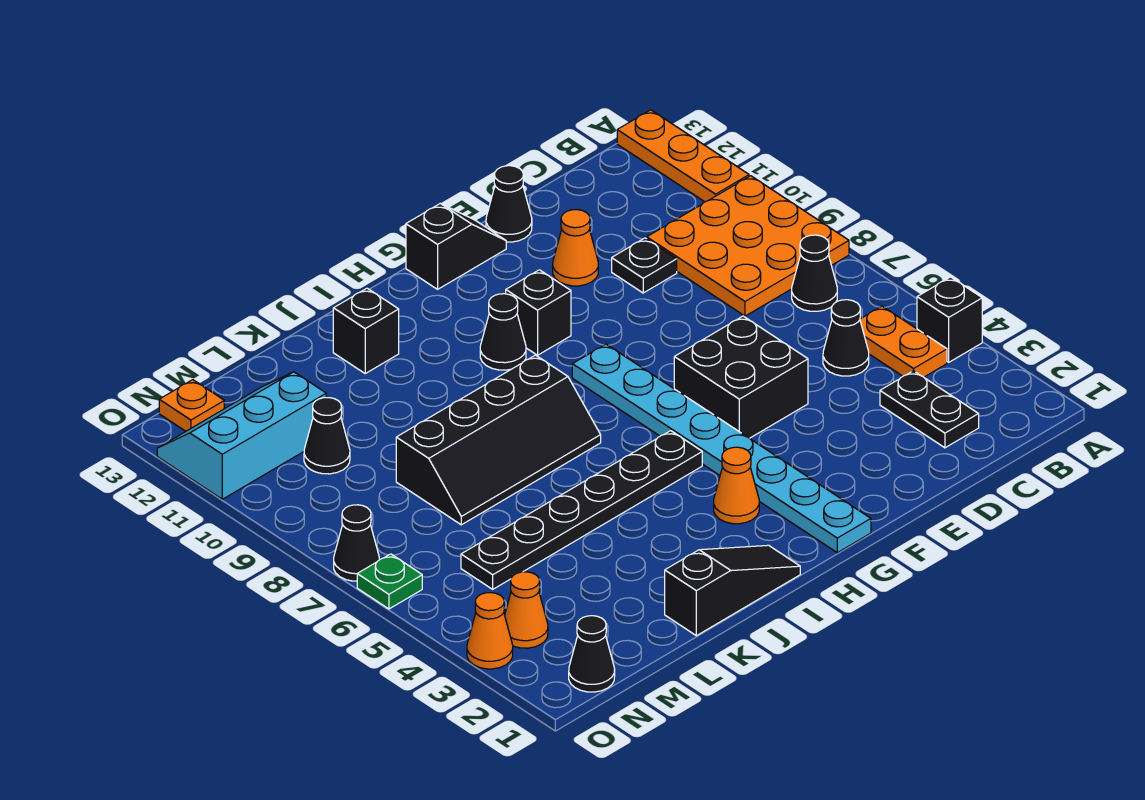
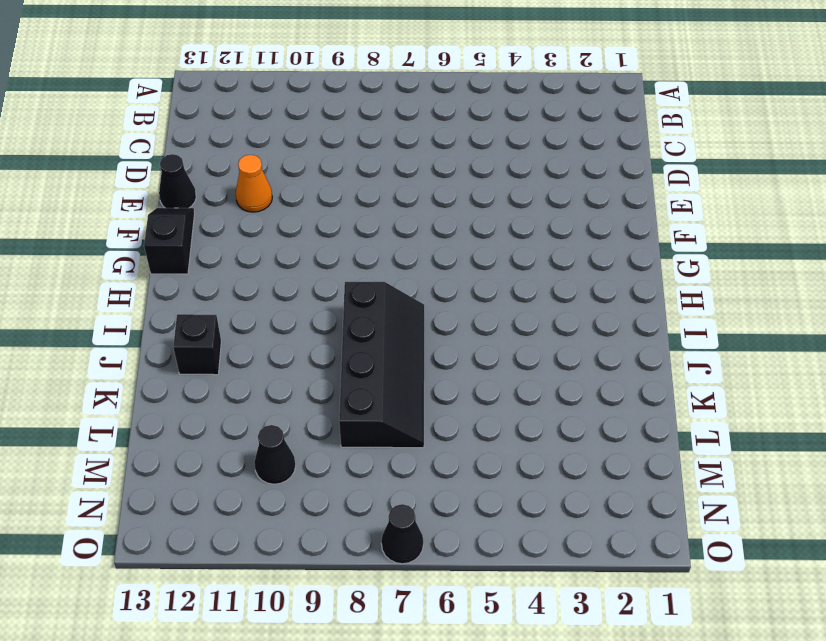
none -> black 1x1 brick [917,277,982,362]
none -> orange 3x3 plate [647,176,849,316]
none -> orange 1x3 plate [617,110,749,202]

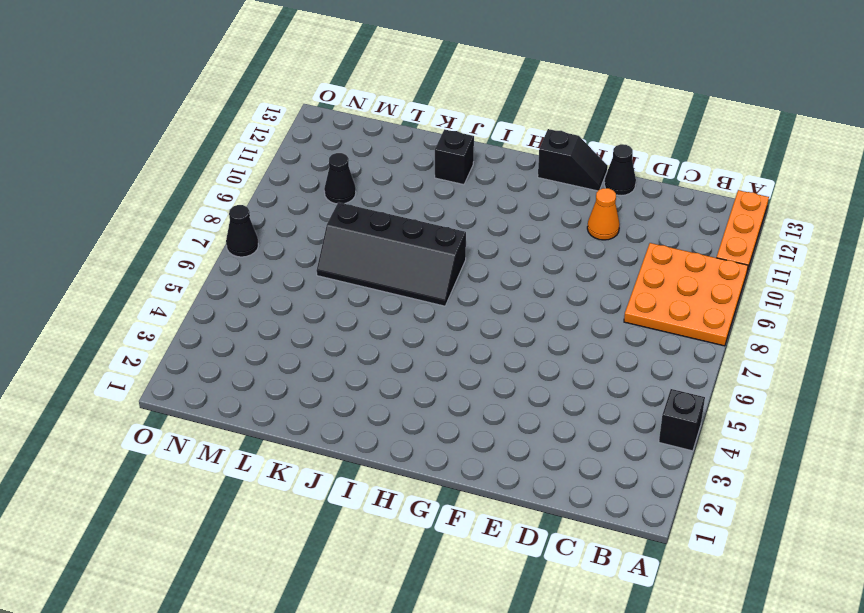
none -> orange 1x2 plate [860,306,947,377]
none -> black 1x1 cone [792,235,837,311]
none -> black 1x2 plate [880,371,979,448]

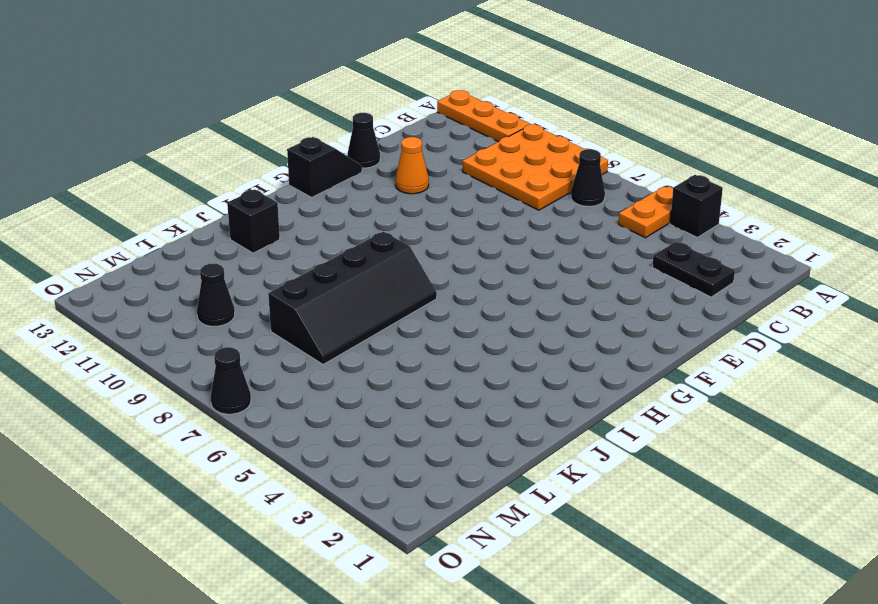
orange 1x2 plate [619,186,673,238] -> orange 1x2 plate turned to [860,306,947,377]
none -> black 1x1 cone [823,300,869,376]
none -> black 1x1 plate [612,238,677,293]
none -> black 2x2 brick [674,316,808,438]

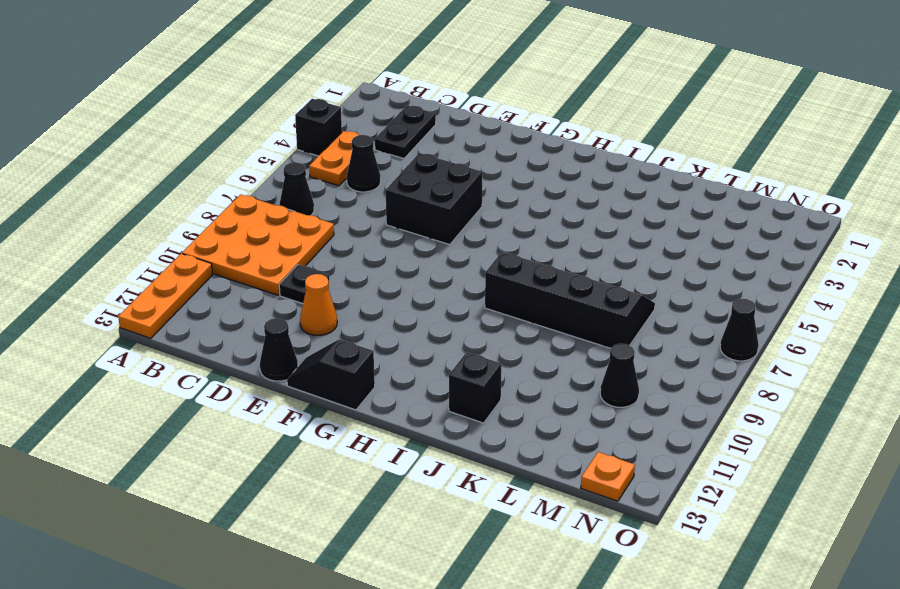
none -> cyan 1x8 plate [572,344,871,553]
none -> black 1x1 brick [506,270,571,355]
none -> orange 1x1 cone [714,447,759,524]

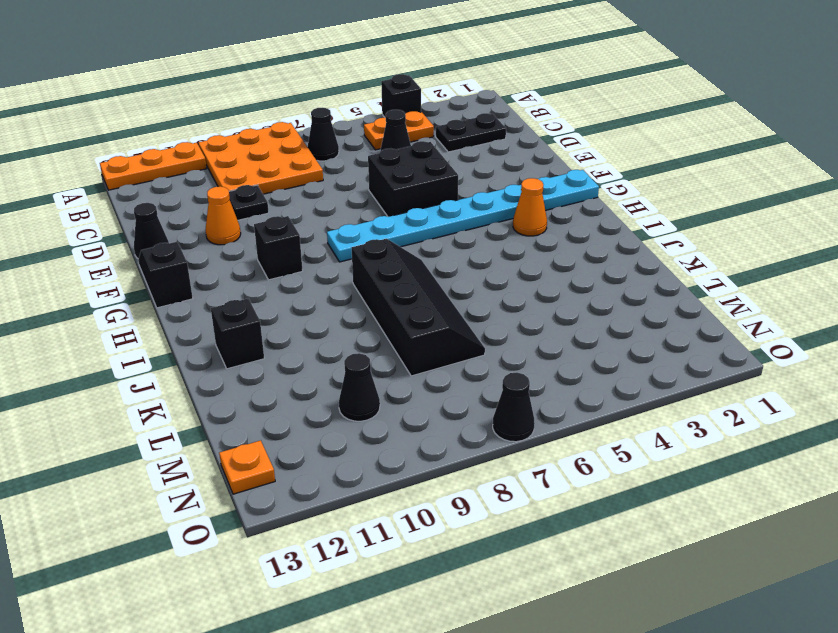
none -> black 1x6 plate [461,431,702,589]
none -> black 1x1 cone [480,294,526,370]
none -> black 1x3 slope [665,545,800,636]

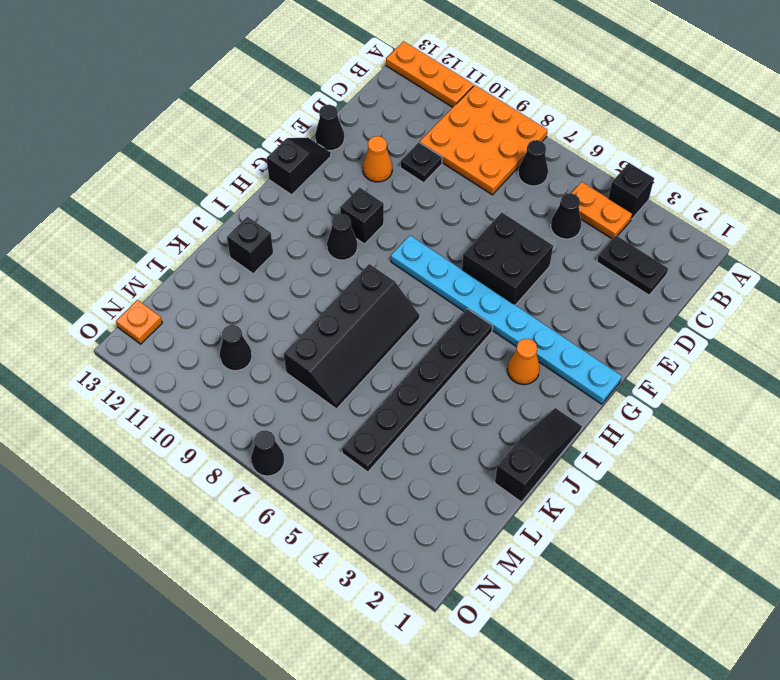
none -> cyan 2x3 slope [157,372,326,499]
none -> black 1x1 cone [569,616,615,692]
none -> orange 1x1 cone [505,572,548,648]

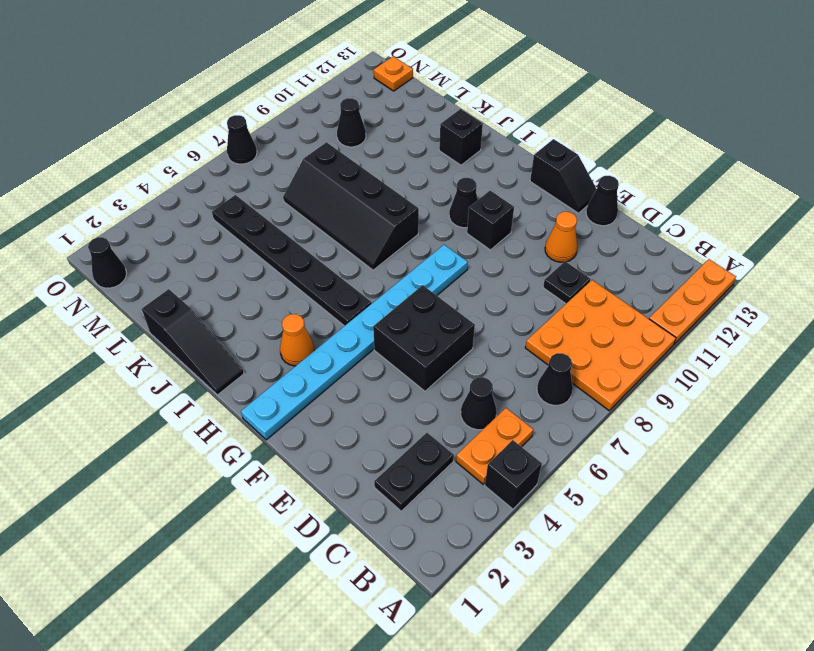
none -> cyan 2x3 slope [157,372,326,499]
none -> orange 1x1 cone [505,572,548,648]
none -> orange 1x1 cone [467,593,513,669]

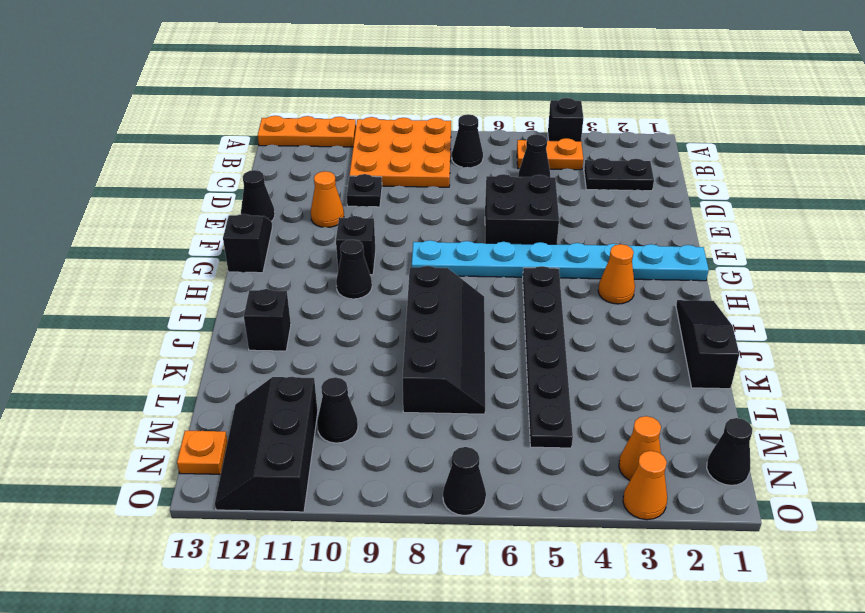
black 2x3 slope [215,377,318,512] -> cyan 2x3 slope [157,372,326,499]
none -> green 1x1 plate [357,554,422,609]

